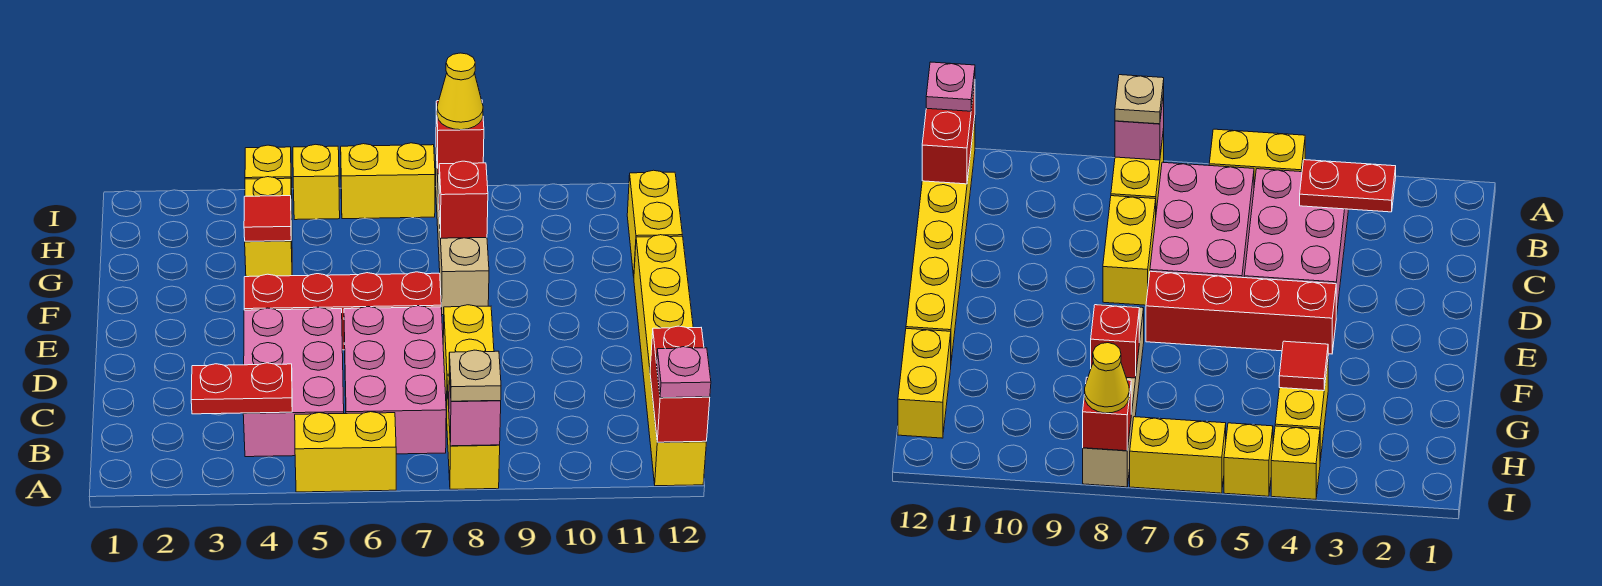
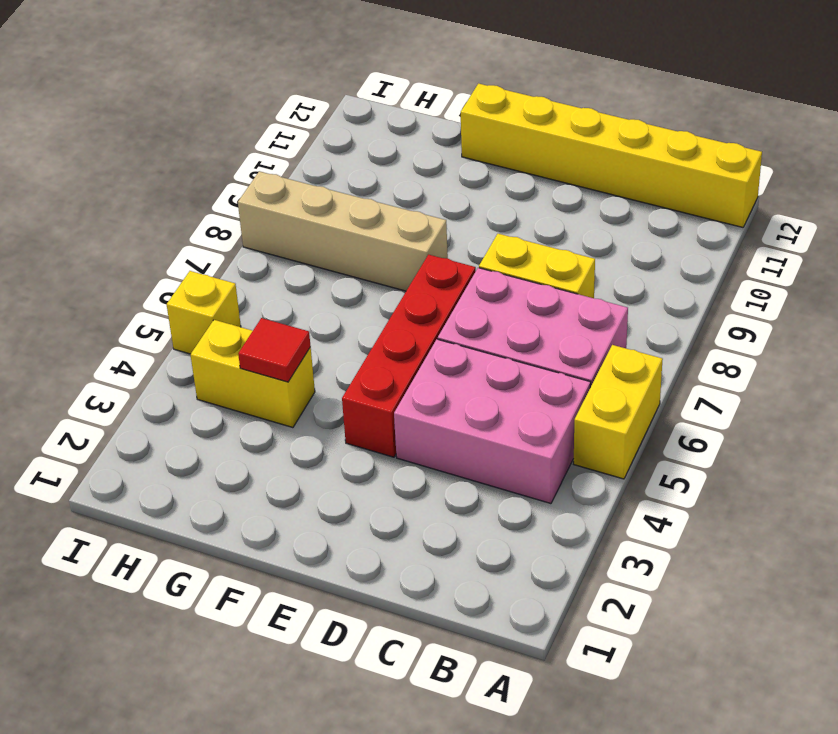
none -> yellow 1x2 brick [446,376,500,489]
none -> yellow 1x2 brick [627,170,682,276]
none -> yellow 1x1 brick [245,145,292,201]

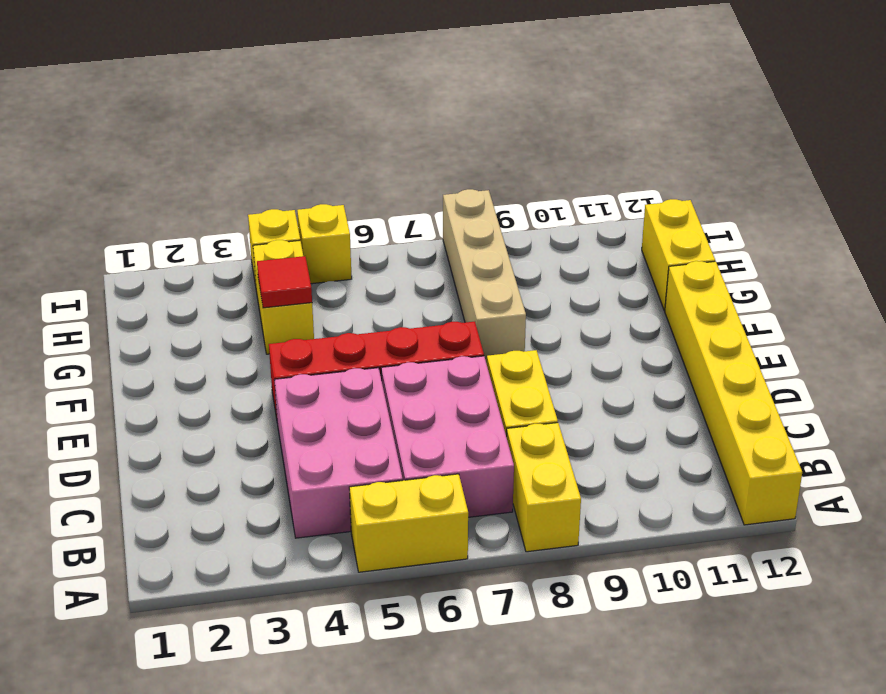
none -> yellow 1x2 brick [341,143,435,219]
none -> pink 1x1 brick [449,371,501,446]
none -> red 1x2 brick [650,326,710,442]

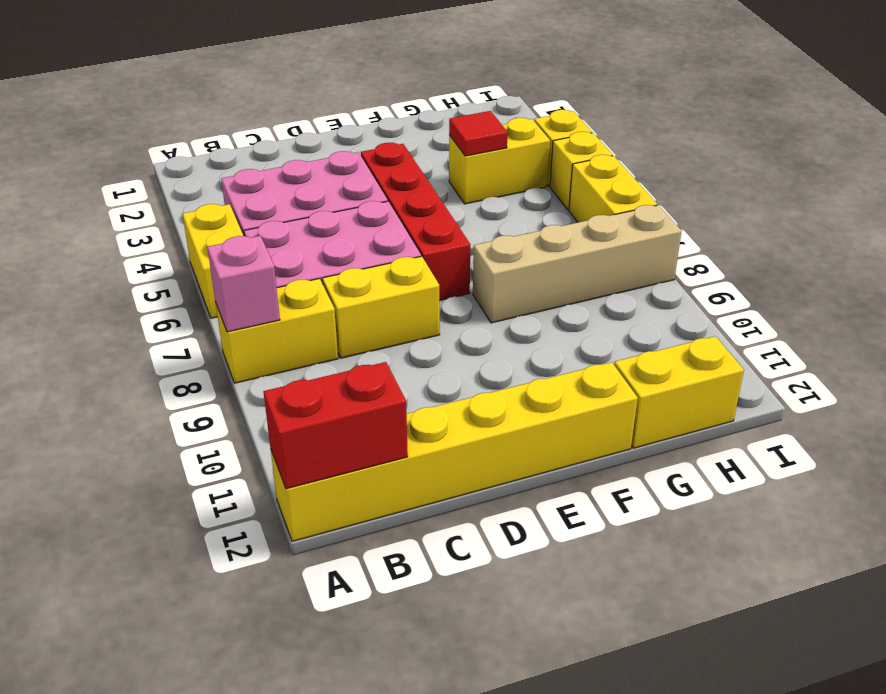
none -> red 1x2 plate [191,363,292,414]
none -> red 1x1 brick [439,161,488,238]
none -> red 1x1 brick [436,101,484,174]

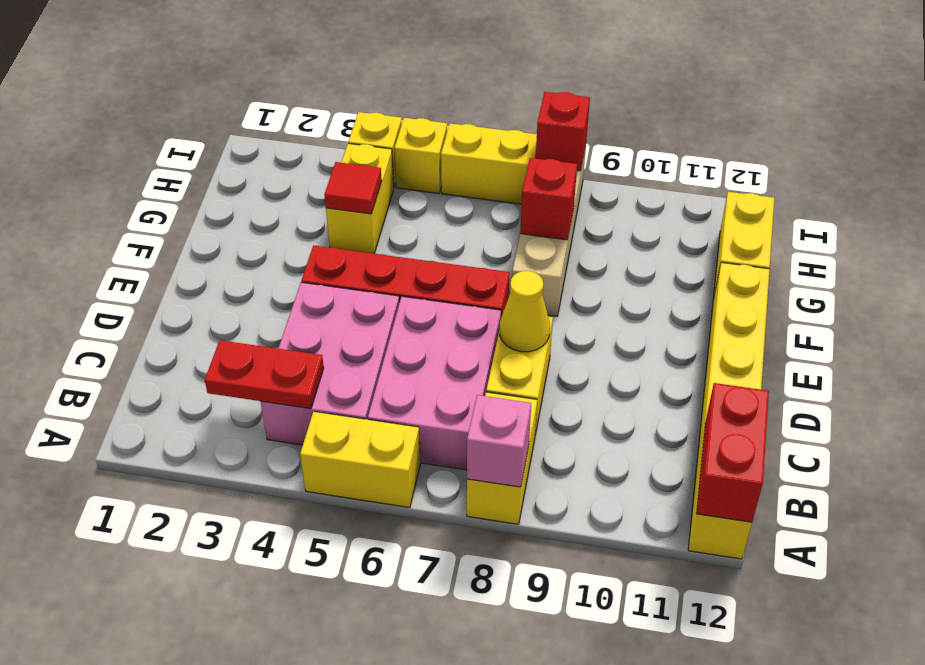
yellow 1x1 cone [500,271,550,352] -> yellow 1x1 cone moved to [437,53,483,130]
none -> tan 1x1 plate [449,350,501,401]
none -> pink 1x1 plate [657,347,711,398]

